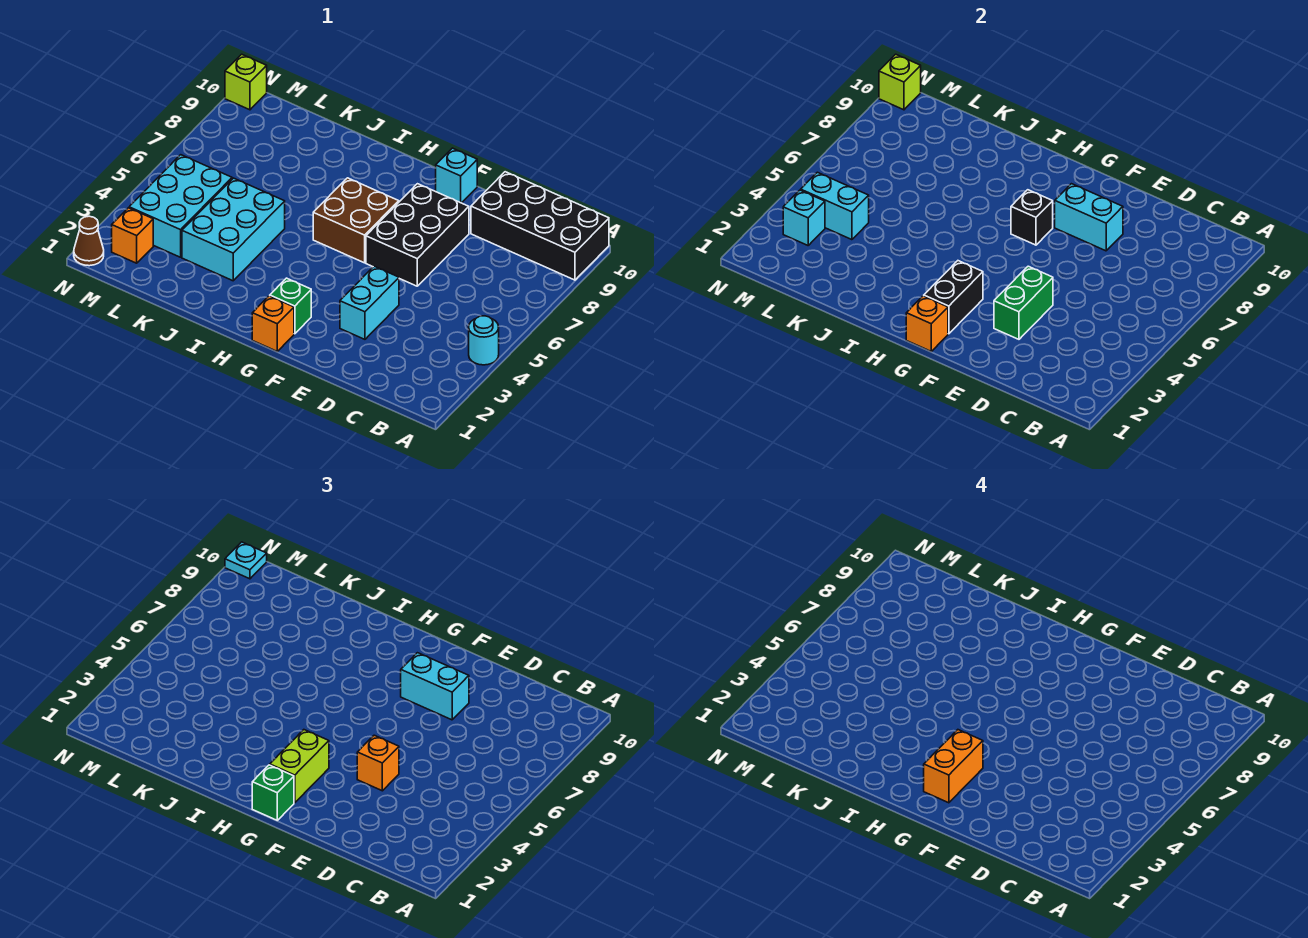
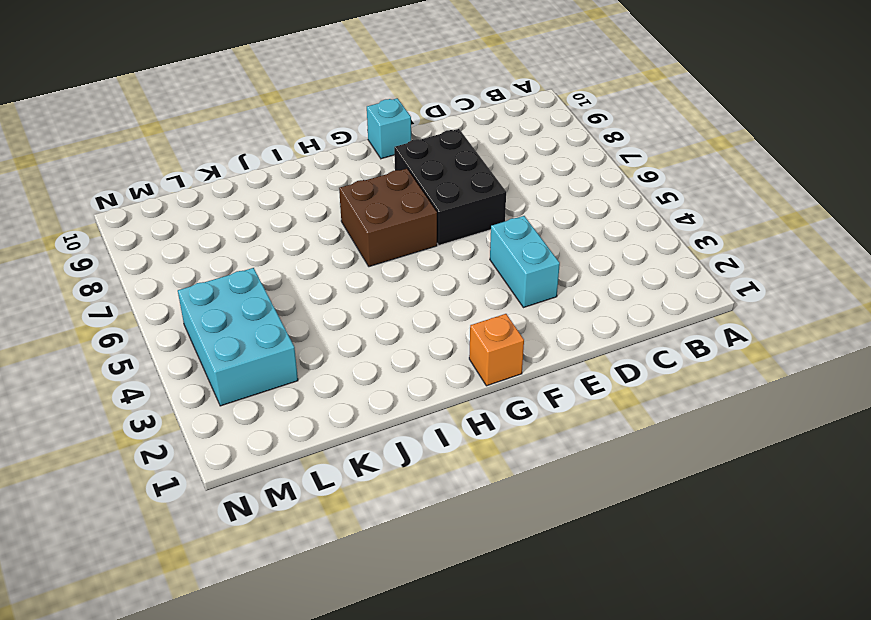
none -> cyan 1x1 round brick [469,316,499,365]
none -> black 2x4 brick [471,172,609,280]
none -> green 1x1 brick [270,278,311,334]

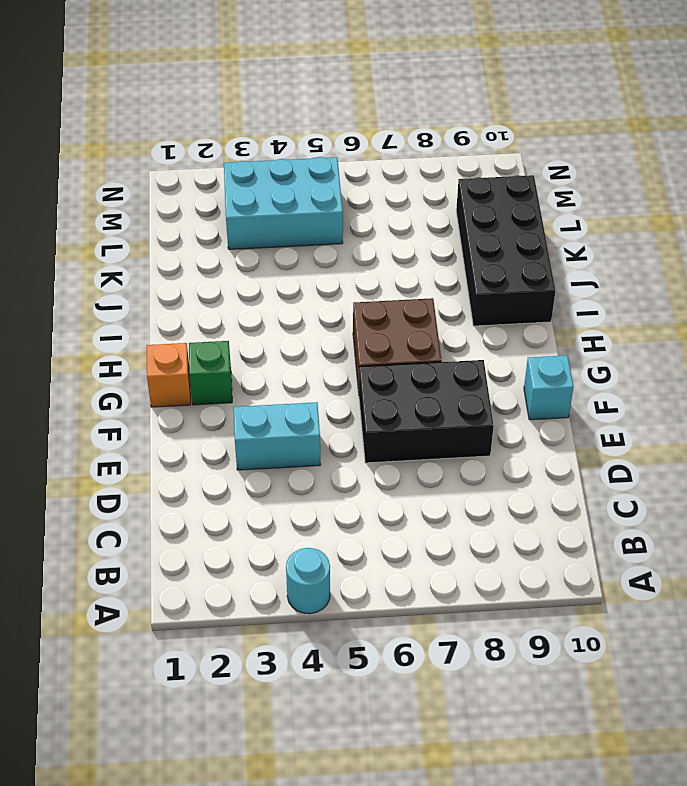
black 2x4 brick [456,175,556,326] -> black 2x4 brick moved to [471,172,609,280]
none -> cyan 2x3 brick [182,178,285,281]
none -> orange 1x1 brick [112,208,153,263]
none -> brown 1x1 cone [74,216,104,266]

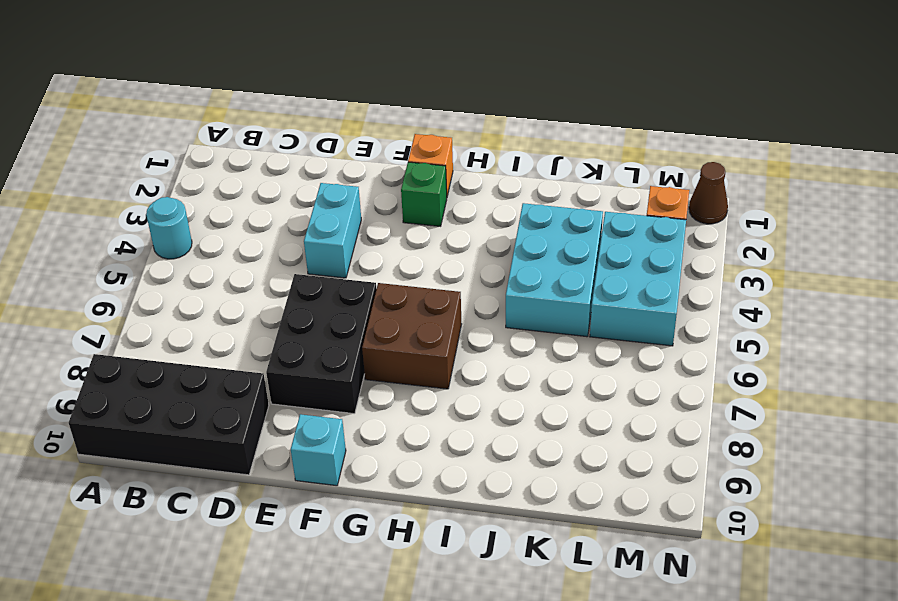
none -> lime 1x1 brick [225,54,267,110]
none -> green 1x2 brick [994,266,1053,339]
none -> cyan 1x2 brick [1055,184,1123,251]

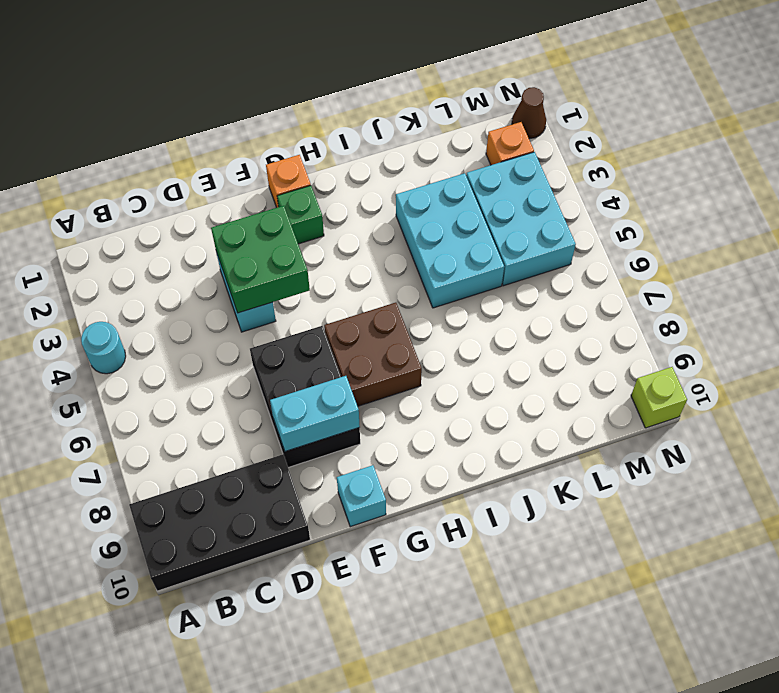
green 2x2 brick [211,206,310,313] -> green 1x2 brick [994,266,1053,339]
none -> orange 1x1 brick [906,296,948,351]
none -> black 1x2 brick [924,261,983,334]
none -> black 1x1 brick [1011,190,1053,245]

